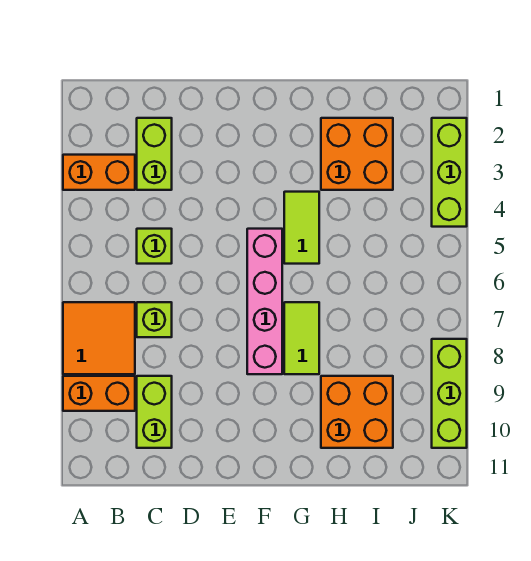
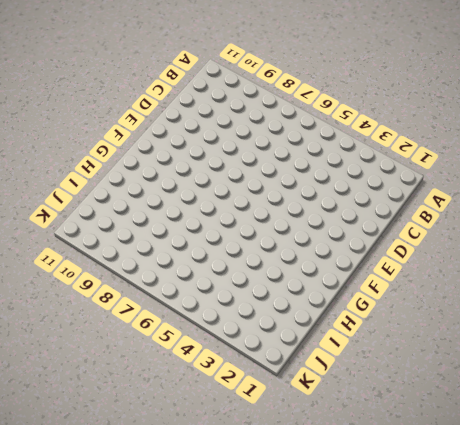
none -> orange 1x2 brick [63,155,135,190]
none -> orange 2x2 tile [63,302,135,374]
none -> orange 1x2 brick [63,376,135,411]

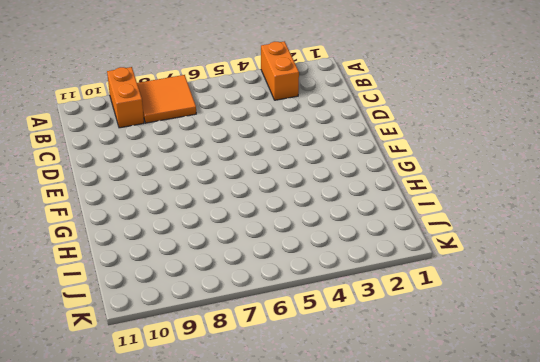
none -> lime 1x2 brick [137,118,172,190]
none -> lime 1x1 brick [137,229,172,264]
none -> lime 1x1 brick [137,302,172,337]

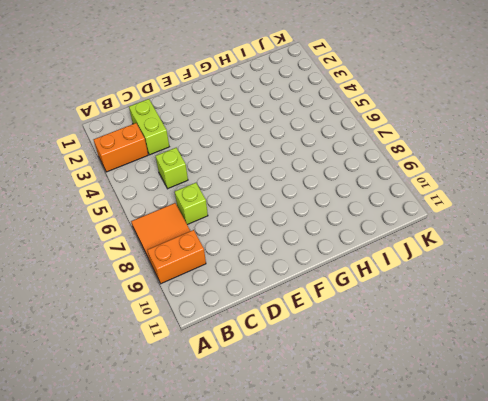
none -> lime 1x2 brick [137,376,172,448]
none -> pink 1x4 brick [247,229,282,374]
none -> lime 1x2 tile [284,192,319,264]

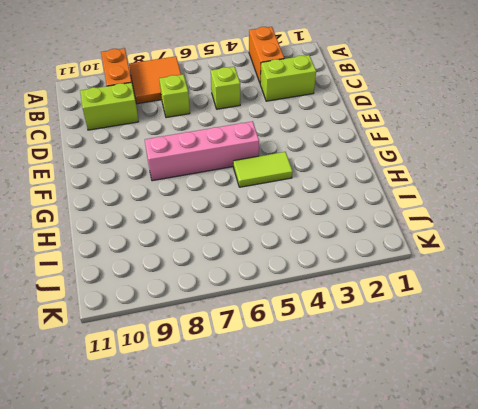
none -> lime 1x2 tile [284,302,319,374]
none -> orange 2x2 brick [321,118,393,190]
none -> orange 2x2 brick [321,376,393,448]

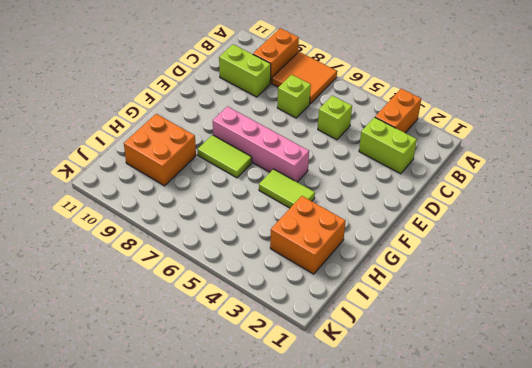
none -> lime 1x3 brick [432,118,467,227]
none -> lime 1x3 brick [432,339,467,448]

